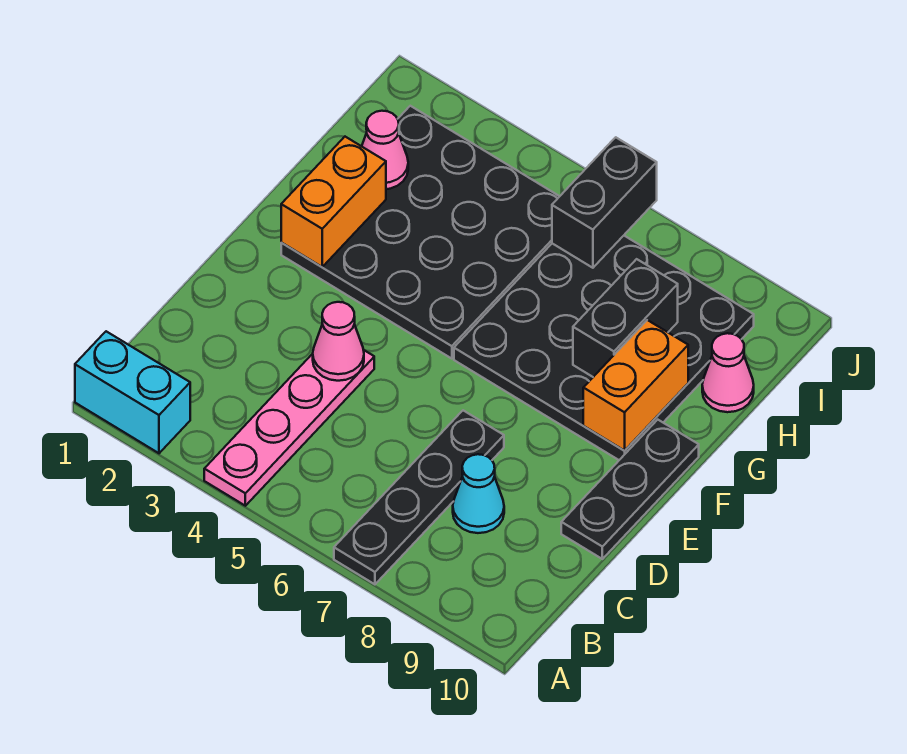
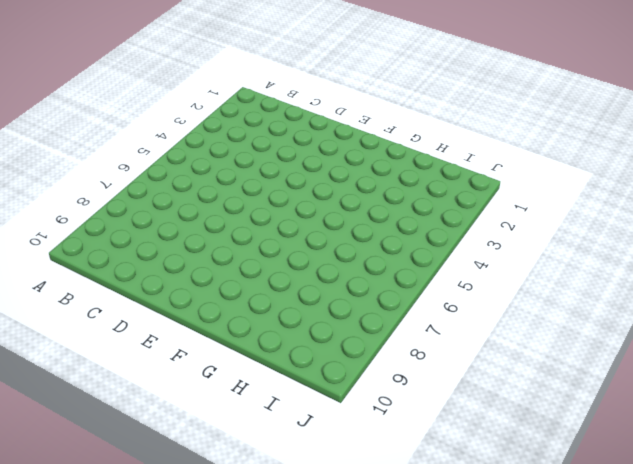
none -> cyan 1x2 brick [75,331,190,453]
none -> pink 1x4 plate [204,350,374,506]
none -> black 1x4 plate [334,410,504,584]

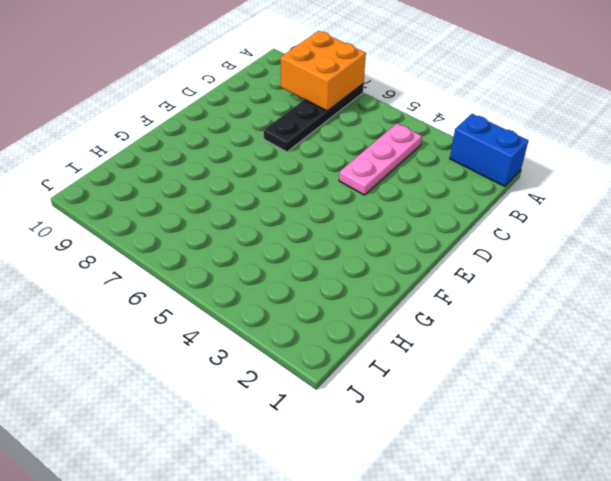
blue 1x2 brick [450,114,529,186] -> cyan 1x2 brick [75,331,190,453]
orange 2x2 brick [280,31,366,111] -> none
pink 1x3 plate [339,123,422,195] -> pink 1x4 plate [204,350,374,506]
none -> cyan 1x1 cone [453,454,504,533]
none -> black 1x3 plate [561,420,699,559]
none -> black 4x4 plate [281,106,560,359]

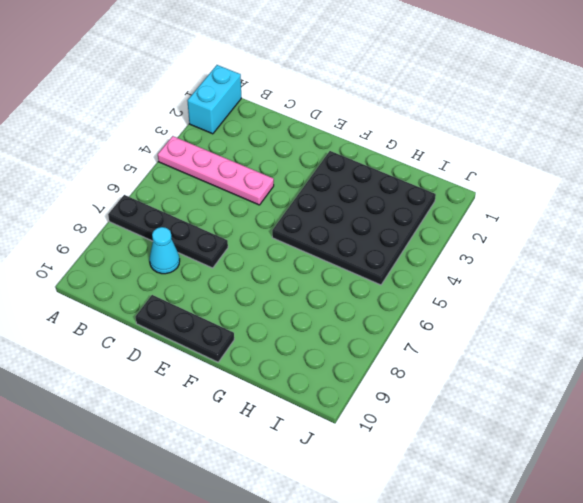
none -> black 4x4 plate [454,236,754,460]
none -> pink 1x1 cone [702,333,754,412]
none -> pink 1x1 cone [313,302,364,381]

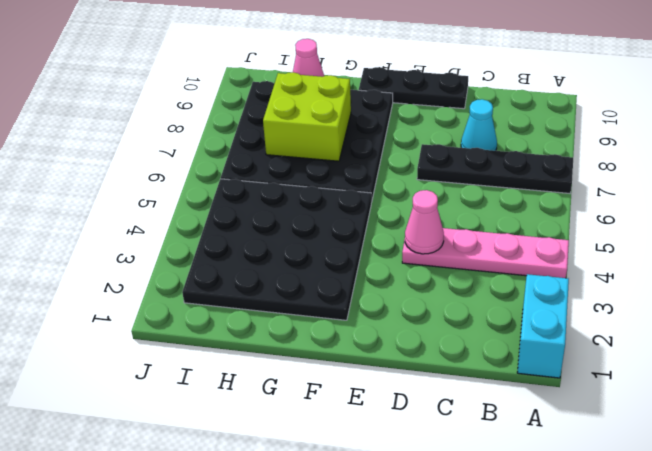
lime 2x2 brick [263,72,351,161] -> black 1x2 brick [573,259,678,377]
none -> orange 1x2 brick [281,137,386,267]
none -> orange 1x2 brick [583,320,688,451]
none -> pink 1x1 cone [362,111,408,189]

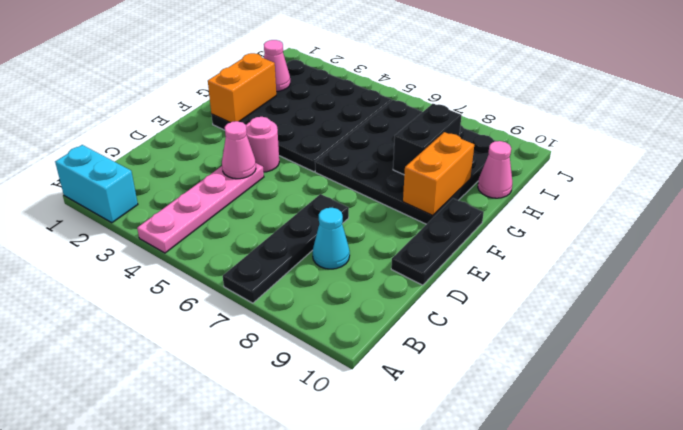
pink 1x1 round brick [246,117,279,172] -> none
none -> black 1x2 brick [552,137,657,268]

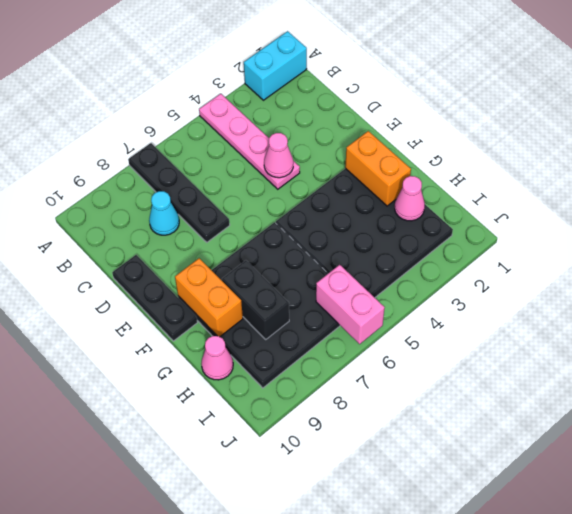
pink 1x2 brick [316,265,385,344] -> black 1x2 brick [552,137,657,268]

